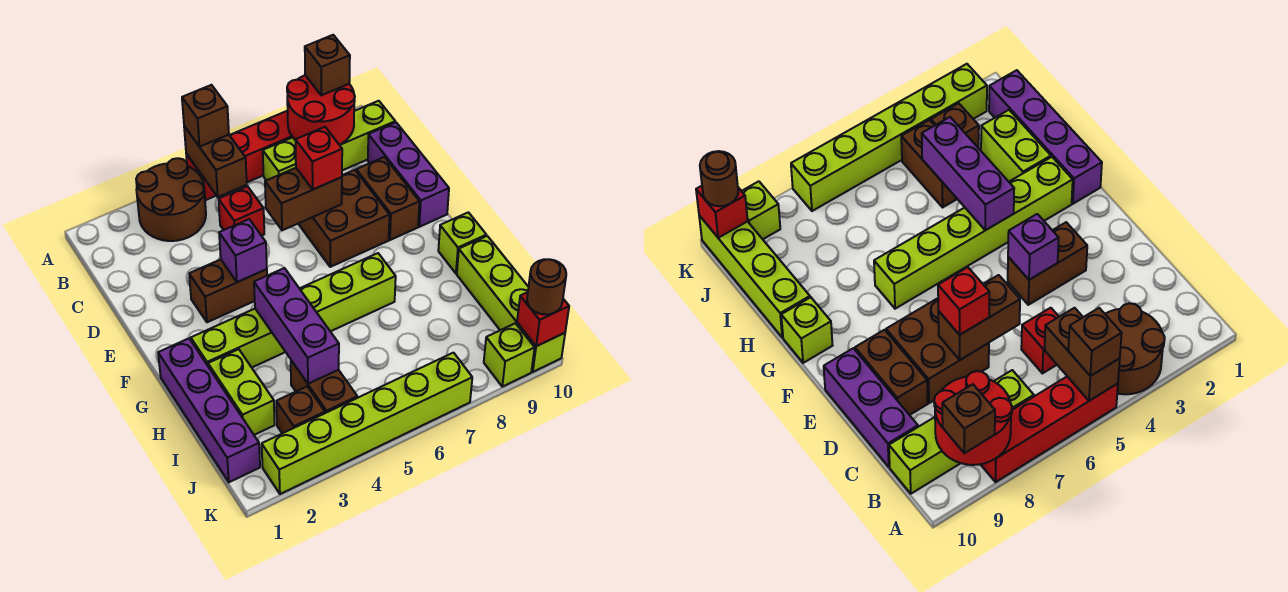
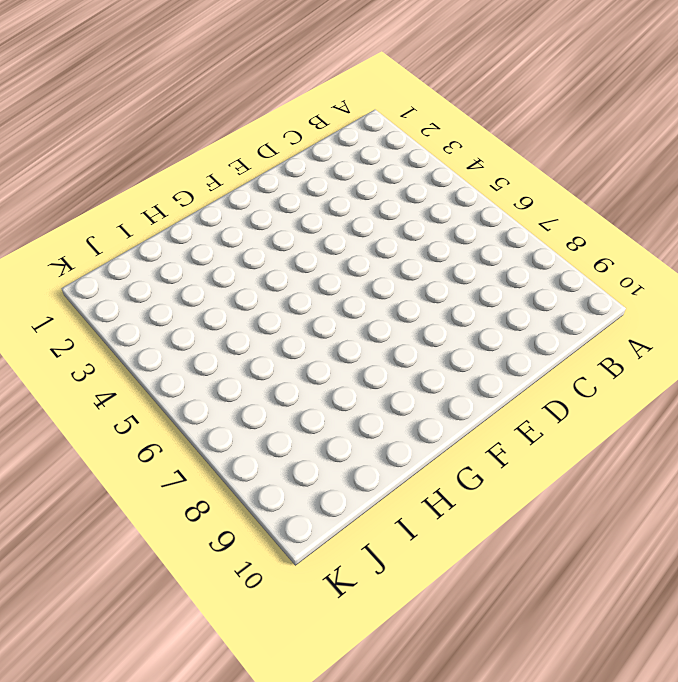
none -> brown 2x2 round brick [136,158,206,241]
none -> red 1x4 brick [186,111,292,200]
none -> lime 1x4 brick [263,101,395,180]

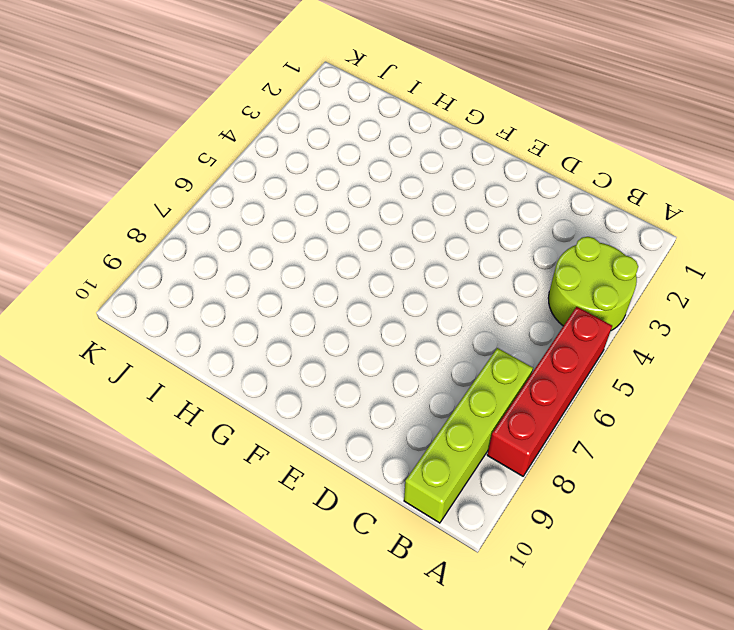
lime 2x2 round brick [548,237,638,331] -> brown 2x2 round brick [136,158,206,241]
none -> red 1x1 brick [219,186,264,236]
none -> purple 1x3 brick [368,122,449,227]
none -> brown 2x2 brick [298,170,390,267]

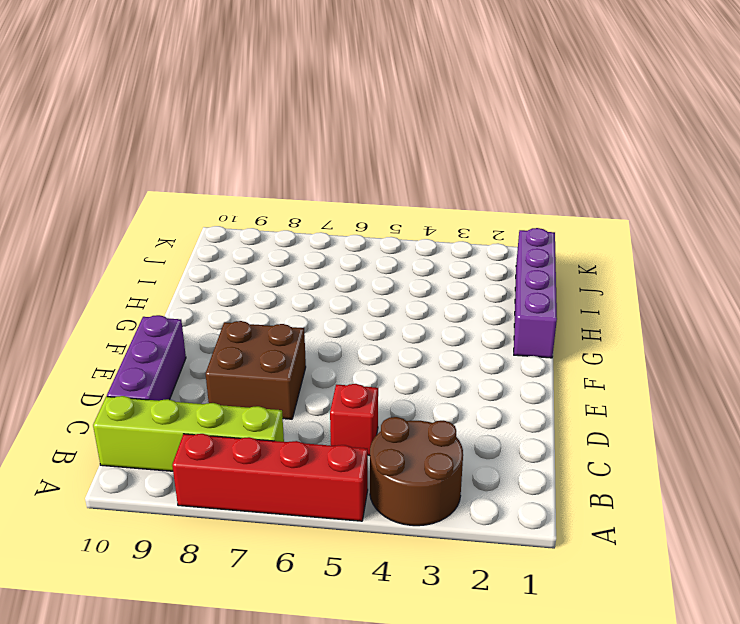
none -> brown 1x2 brick [356,157,419,240]
none -> brown 1x2 brick [189,260,267,322]
none -> lime 1x6 brick [191,253,396,367]

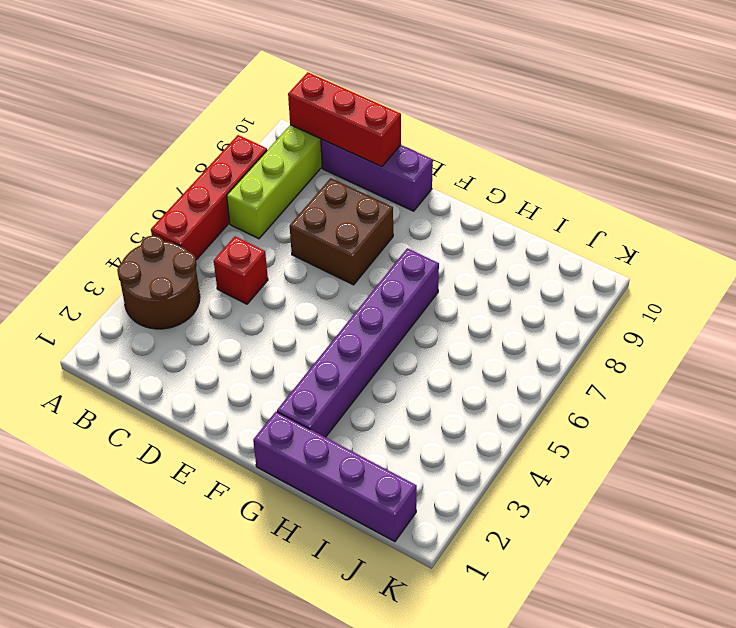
red 1x3 brick [288,72,401,167] -> none
purple 1x6 brick [277,248,439,437] -> lime 1x6 brick [191,253,396,367]
none -> brown 1x2 brick [356,157,419,240]
none -> brown 1x2 brick [189,260,267,322]
none -> lime 1x1 brick [438,212,486,273]

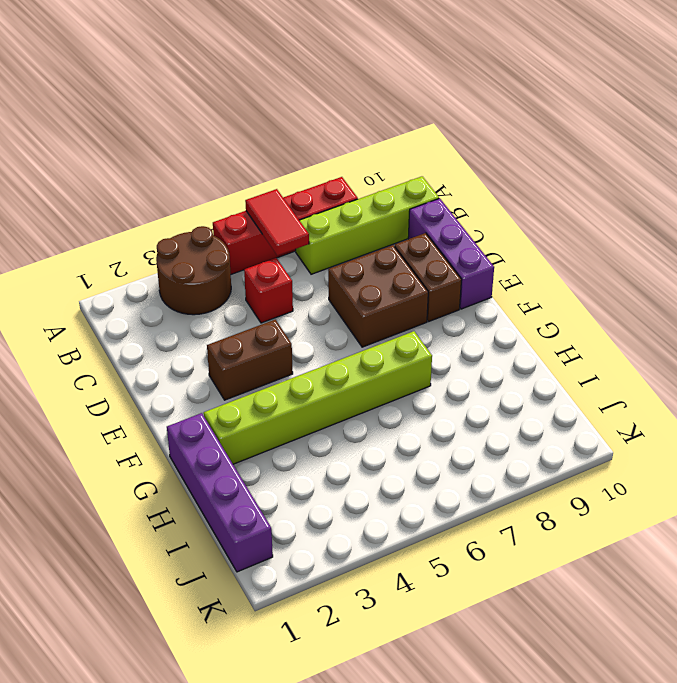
red 1x2 tile [245,189,309,255] -> none
none -> lime 1x1 brick [438,212,486,273]
none -> lime 1x2 brick [208,349,275,435]
none -> lime 1x4 brick [457,236,565,372]

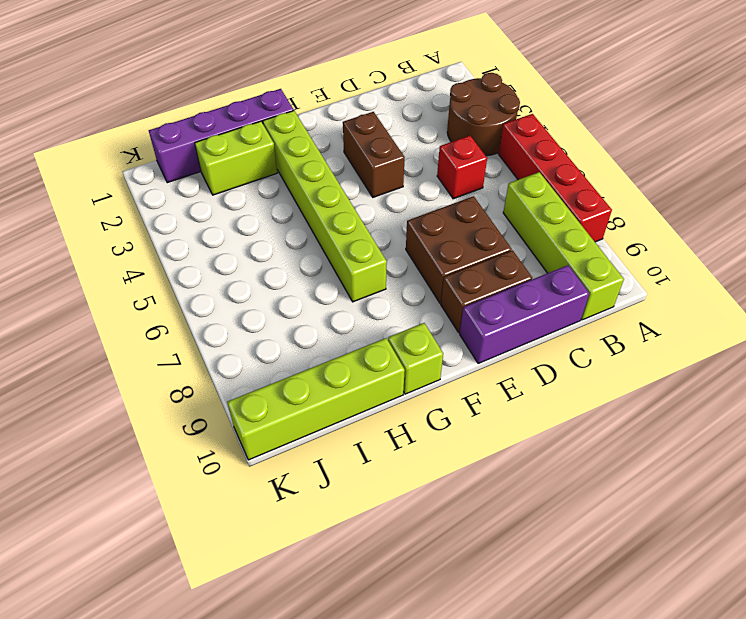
none -> brown 1x2 brick [291,361,357,413]
none -> brown 1x1 brick [276,387,325,433]
none -> lime 1x6 brick [262,353,472,494]

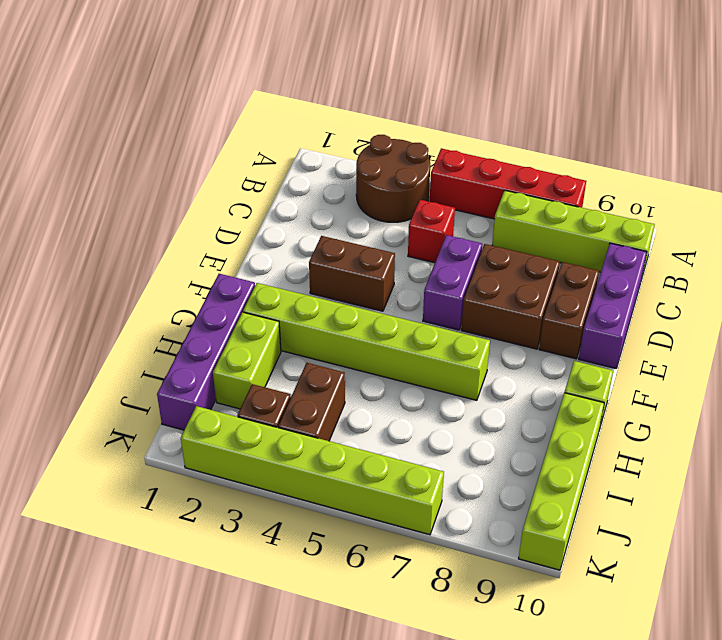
purple 1x2 brick [423,235,482,330] -> none
none -> lime 1x1 brick [484,323,535,387]
none -> brown 1x2 brick [184,126,247,197]
none -> red 2x2 round brick [287,75,355,145]

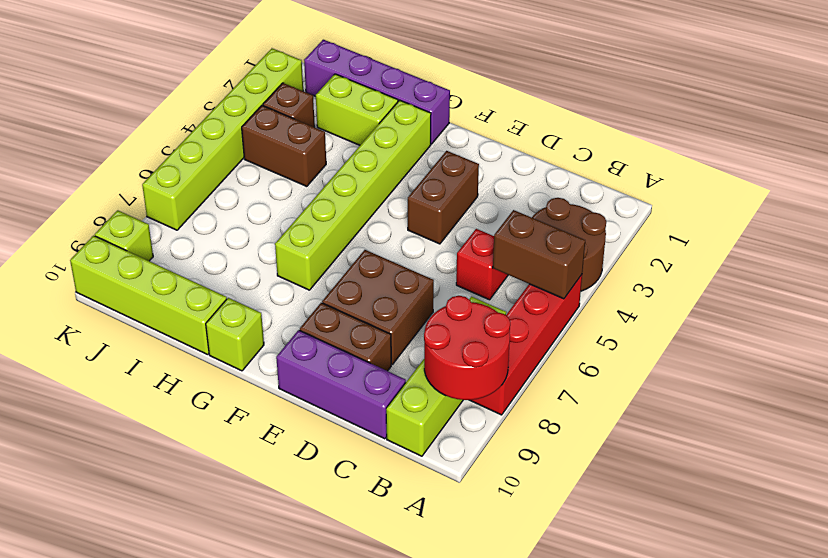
none -> brown 1x2 brick [265,168,342,230]
none -> purple 1x1 brick [219,219,267,282]
none -> purple 1x3 brick [254,268,339,384]

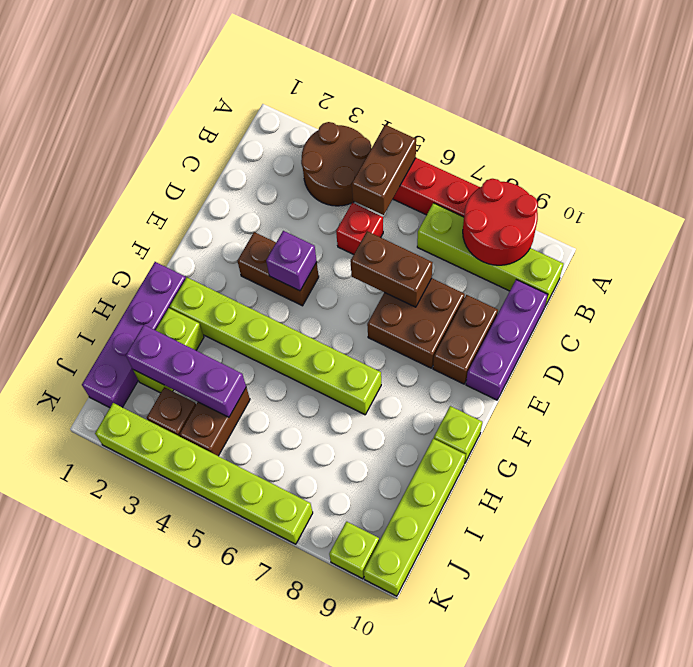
purple 1x3 brick [126,325,246,417] -> purple 1x3 brick turned to [254,268,339,384]
none -> red 1x1 brick [517,292,569,346]
none -> brown 1x1 brick [182,85,229,147]
none -> brown 1x1 brick [305,35,350,95]

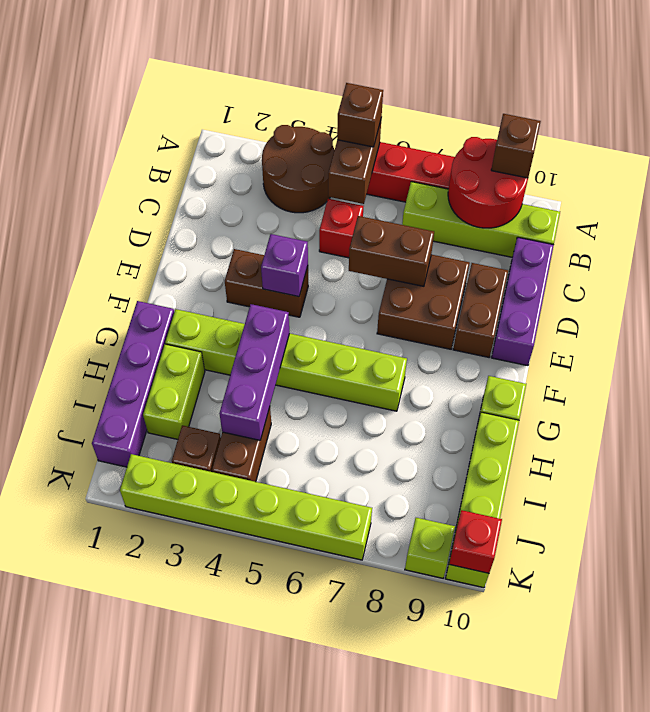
none -> red 1x1 brick [296,127,342,189]
none -> brown 1x1 round brick [527,259,566,315]

